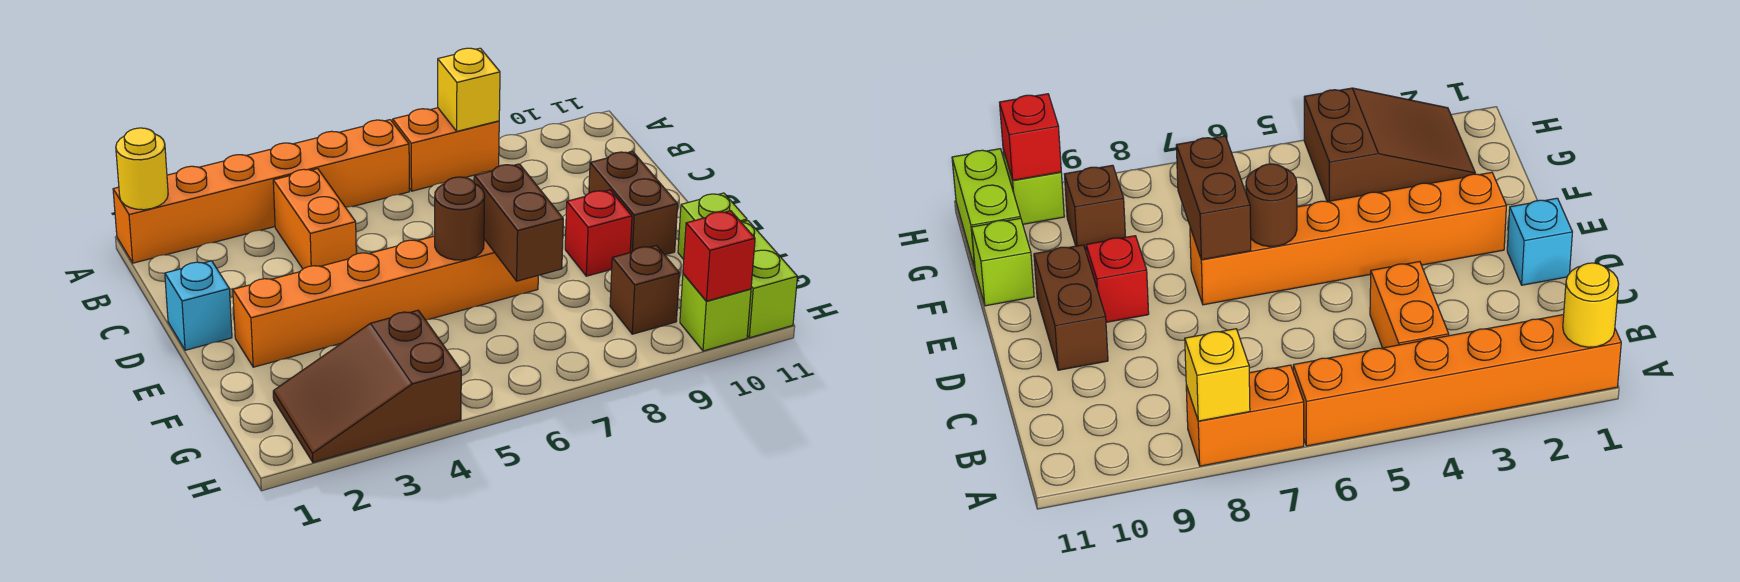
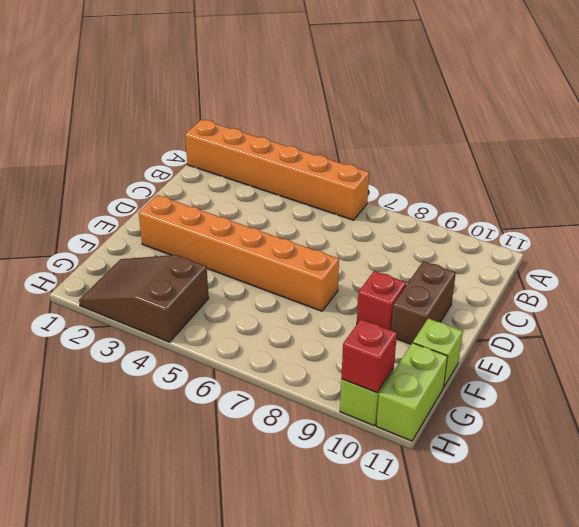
none -> orange 1x2 brick [393,108,499,191]
none -> orange 1x2 brick [273,169,356,269]
none -> cyan 1x1 brick [165,261,232,350]

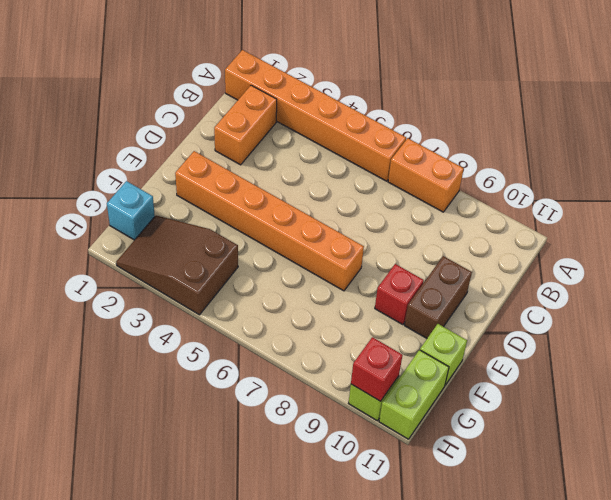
orange 1x2 brick [214,85,277,165] -> orange 1x2 brick moved to [273,169,356,269]
cyan 1x1 brick [107,181,155,240] -> cyan 1x1 brick moved to [165,261,232,350]
none -> brown 1x1 brick [610,246,679,334]
none -> yellow 1x1 round brick [116,128,168,210]
none -> yellow 1x1 brick [438,48,500,131]

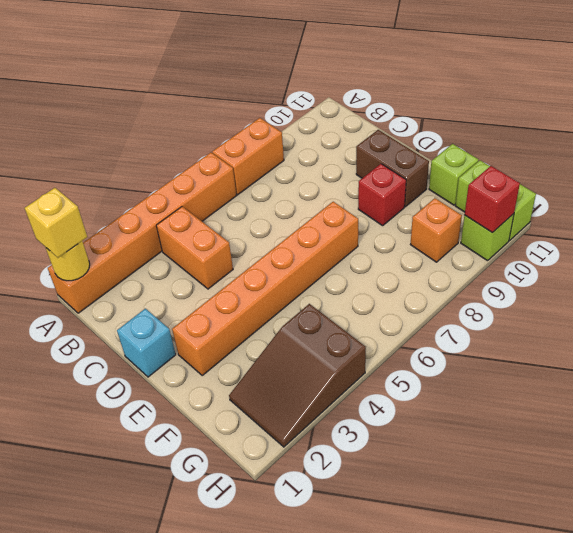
yellow 1x1 brick [25,188,87,258] -> yellow 1x1 brick moved to [438,48,500,131]
orange 1x1 brick [411,198,462,262] -> brown 1x1 brick [610,246,679,334]
none -> brown 1x1 round brick [435,177,485,260]
none -> brown 1x2 brick [474,164,563,281]

